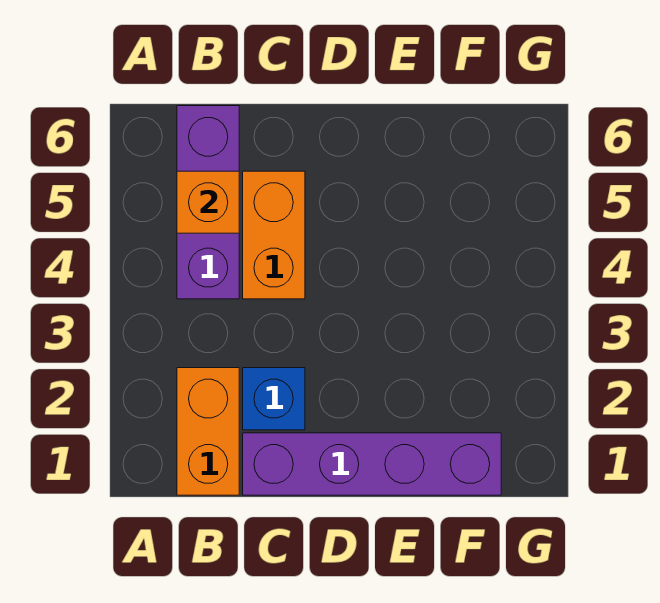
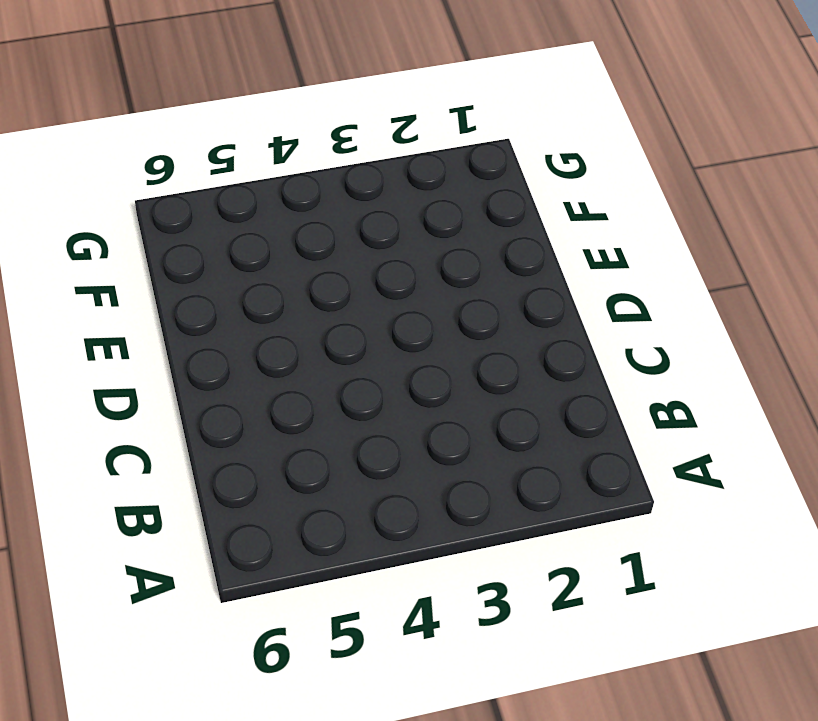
none -> orange 1x2 brick [177,368,239,495]
none -> purple 1x3 brick [177,106,239,299]

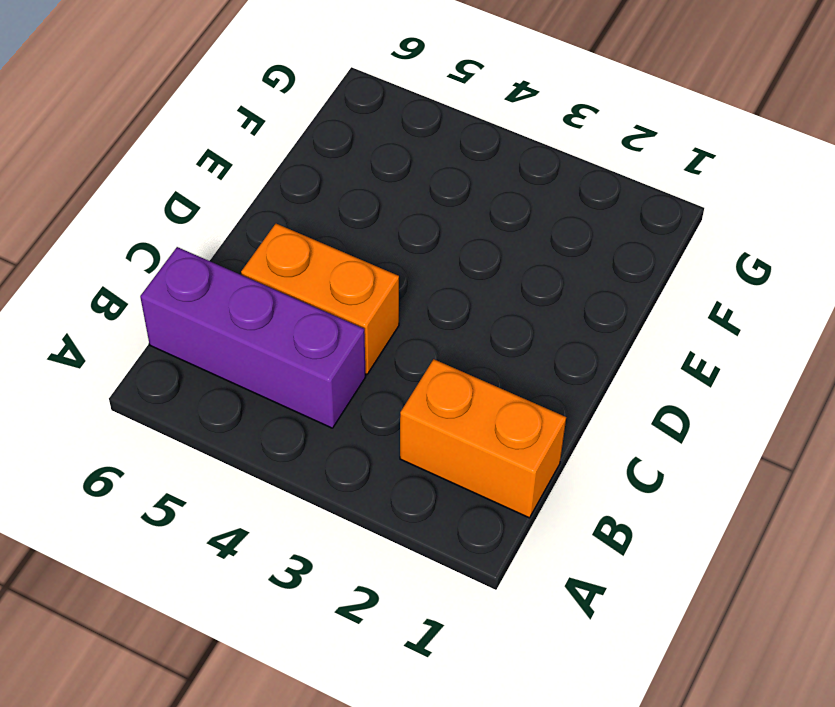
none -> purple 1x4 brick [243,433,501,495]
none -> blue 1x1 brick [243,368,305,430]

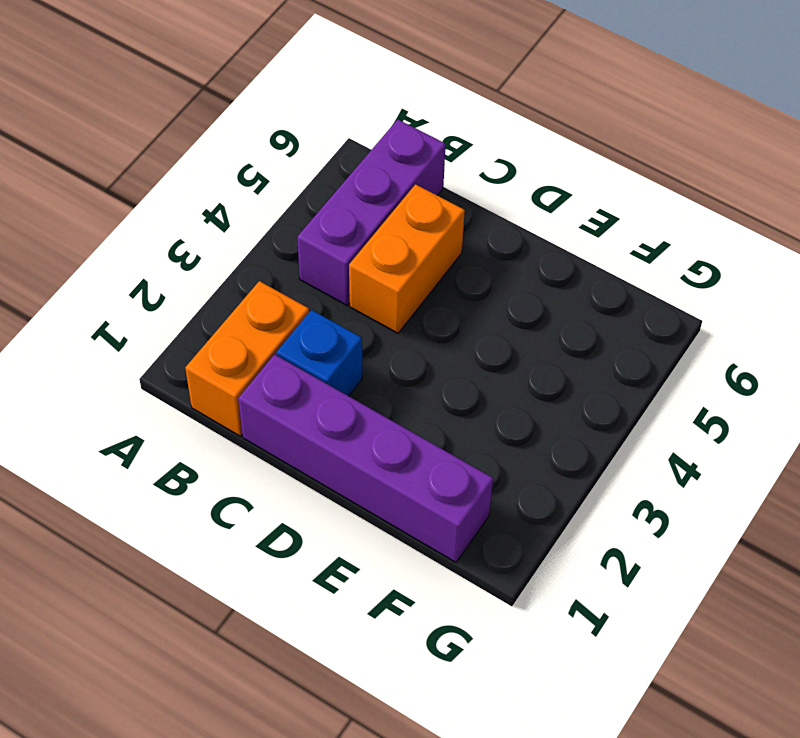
none -> orange 1x1 brick [177,171,239,233]

